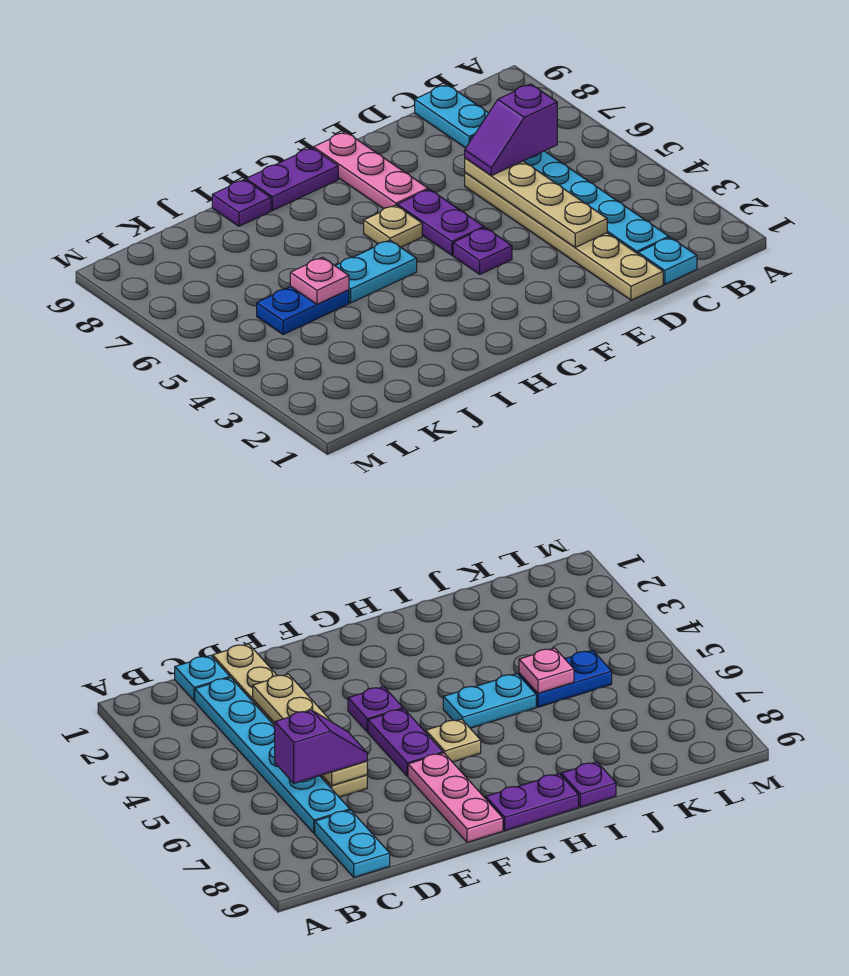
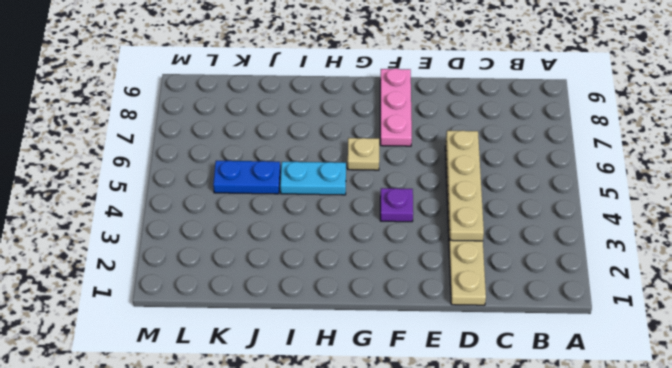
none -> cyan 1x1 plate [638,237,697,284]
none -> cyan 1x6 plate [471,137,669,254]
none -> cyan 1x2 plate [415,84,488,148]

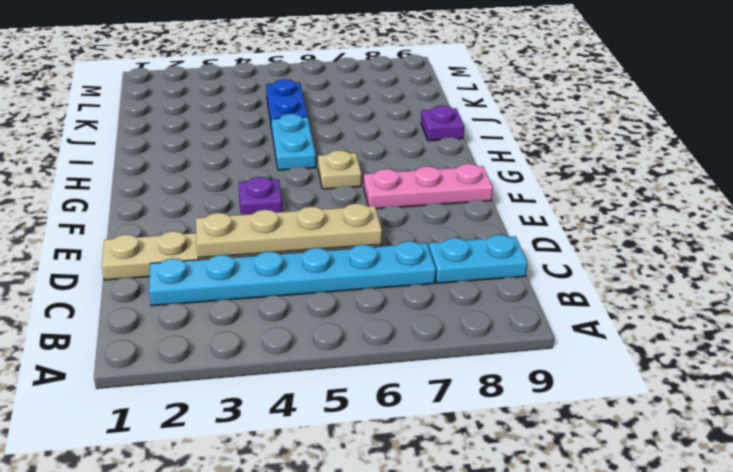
none -> cyan 1x1 plate [638,237,697,284]
none -> purple 1x2 plate [397,189,484,255]
none -> purple 1x2 plate [246,148,338,210]

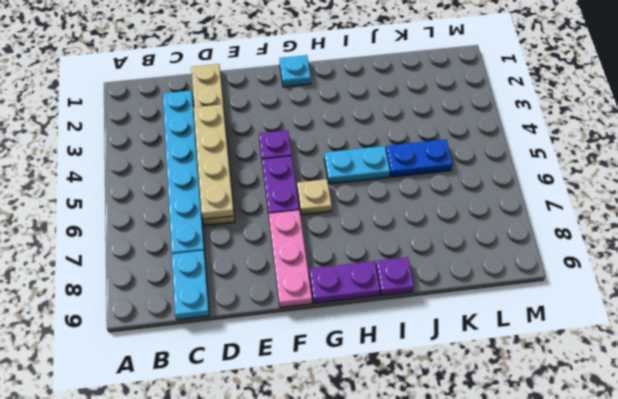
cyan 1x1 plate [279,55,311,87] -> cyan 1x1 plate moved to [638,237,697,284]
none -> pink 1x1 plate [290,257,349,304]
none -> purple 1x2 slope [465,84,557,176]

